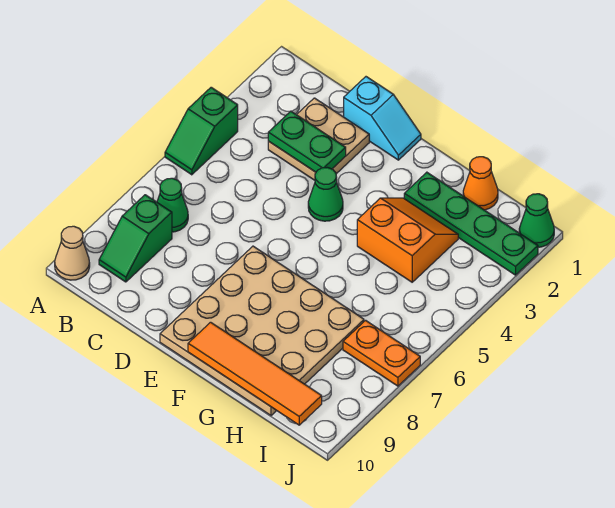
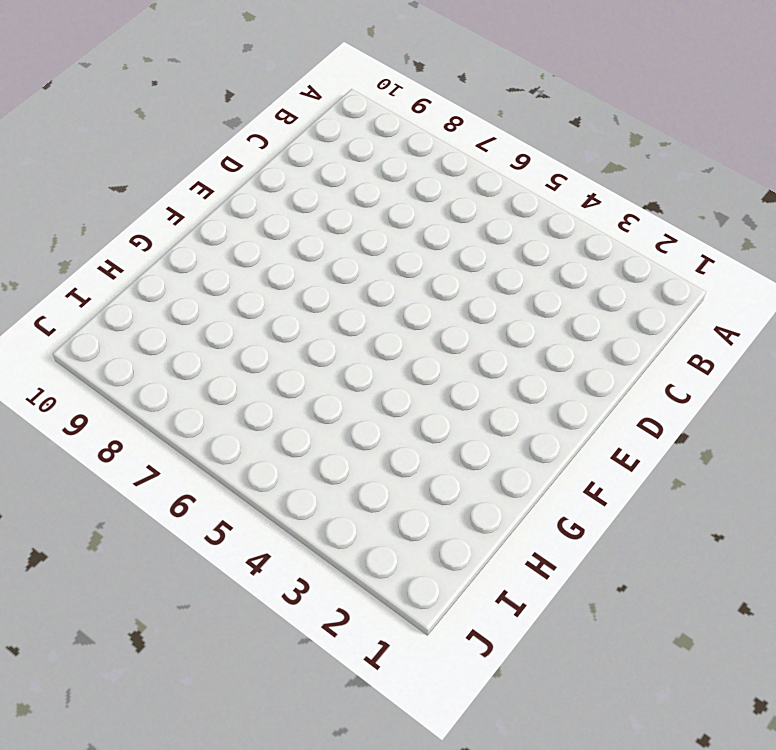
none -> green 1x2 slope [165,87,238,175]
none -> tan 1x1 cone [55,226,90,280]
none -> green 1x1 cone [157,178,188,232]

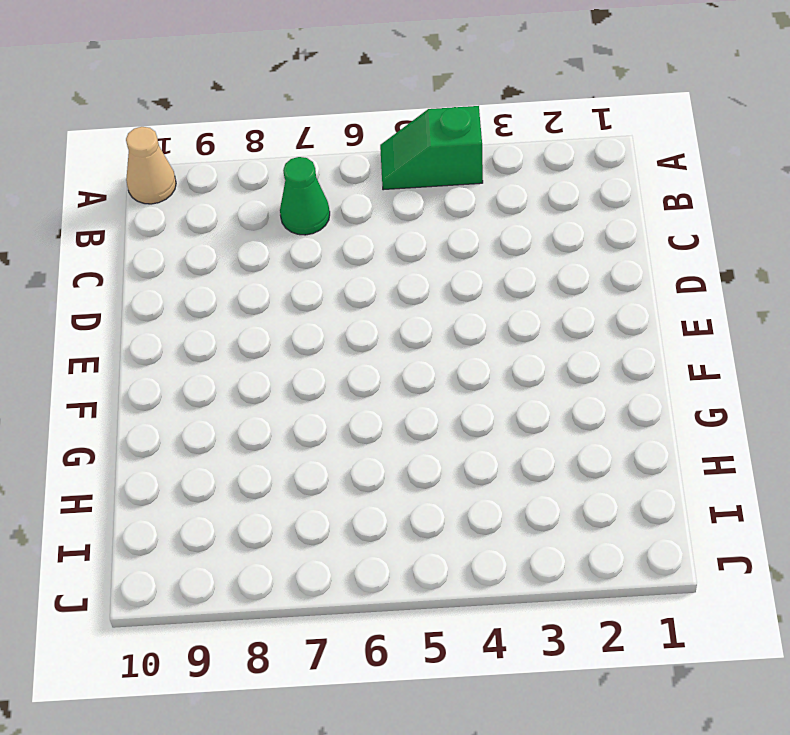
none -> green 1x2 slope [99,195,172,282]
none -> tan 2x2 plate [268,98,369,180]
none -> cyan 1x2 slope [344,77,421,160]

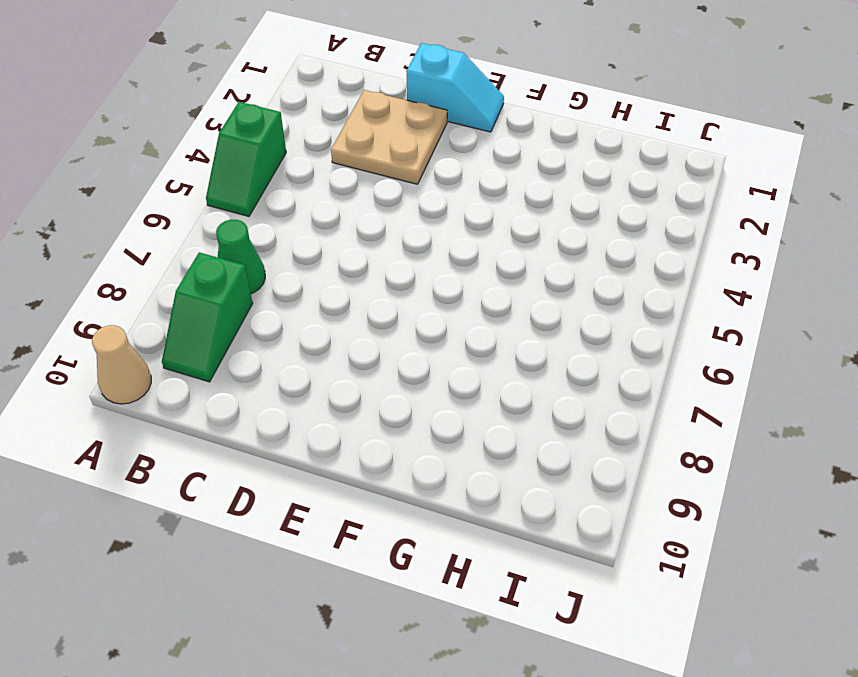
none -> green 1x1 cone [308,167,343,221]
none -> tan 4x4 plate [160,246,364,416]
none -> green 1x4 plate [404,172,538,275]

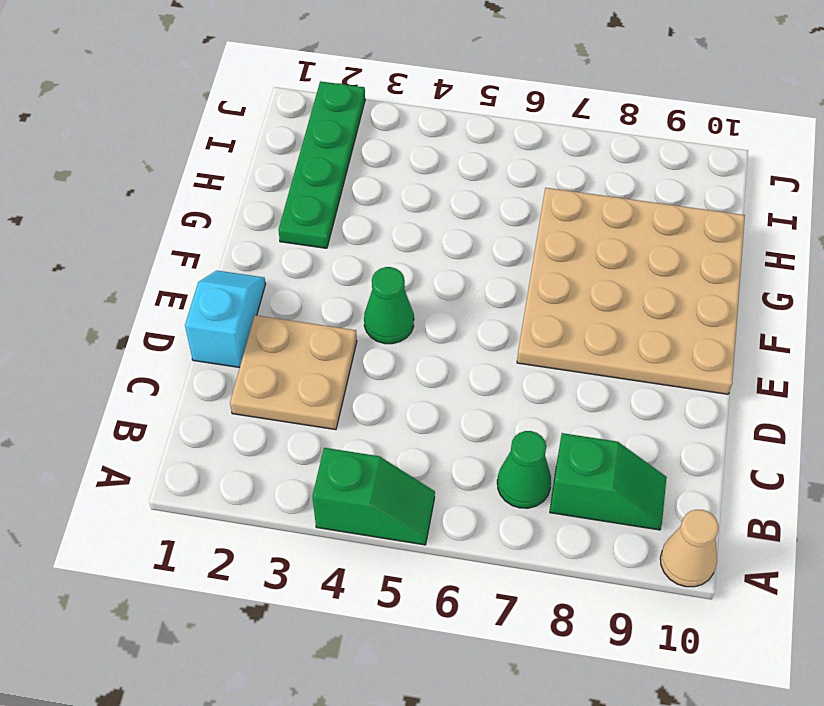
none -> orange 2x2 slope [357,198,458,282]
none -> orange 1x1 cone [463,157,498,210]
none -> orange 1x2 plate [343,320,420,386]

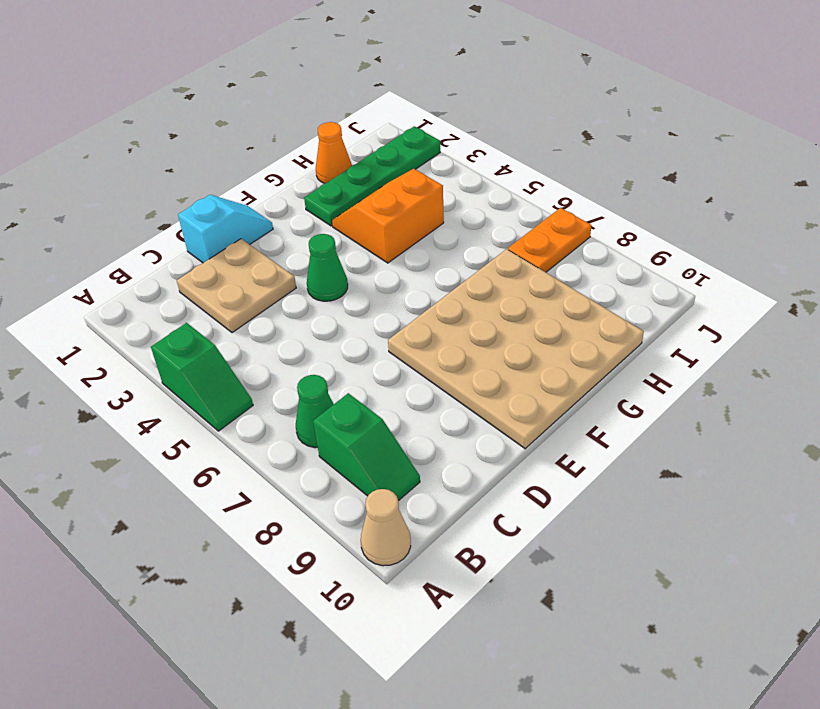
none -> green 1x1 cone [519,194,554,247]
none -> green 1x2 plate [268,111,346,172]
none -> orange 1x4 tile [188,322,322,425]

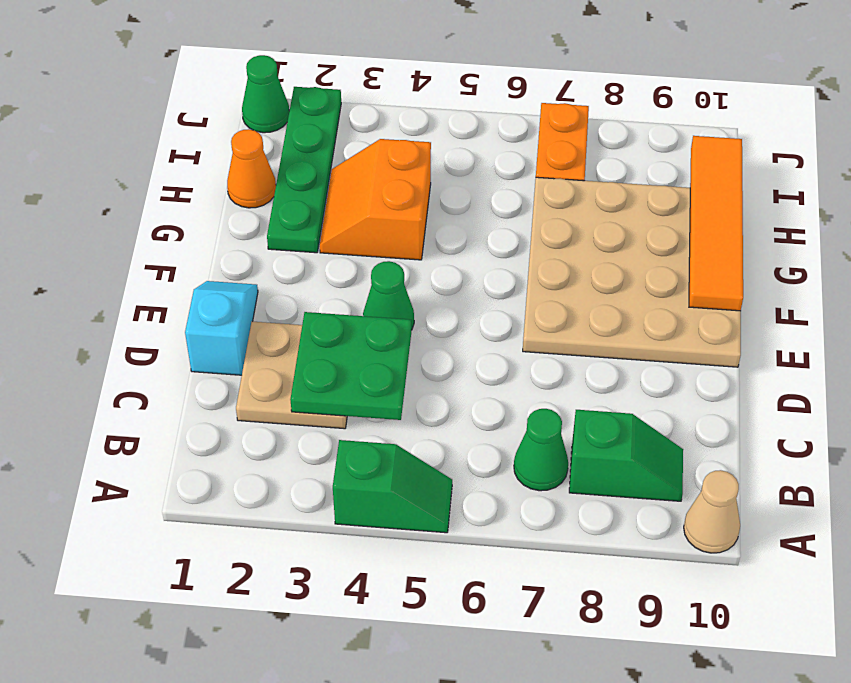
green 2x2 plate [290,312,411,420] -> green 1x2 plate [268,111,346,172]

